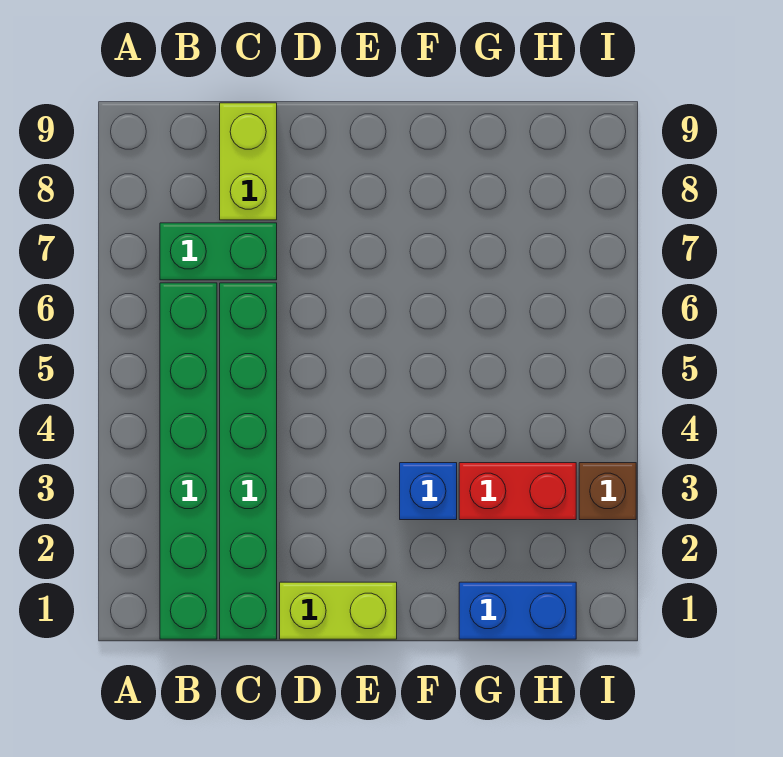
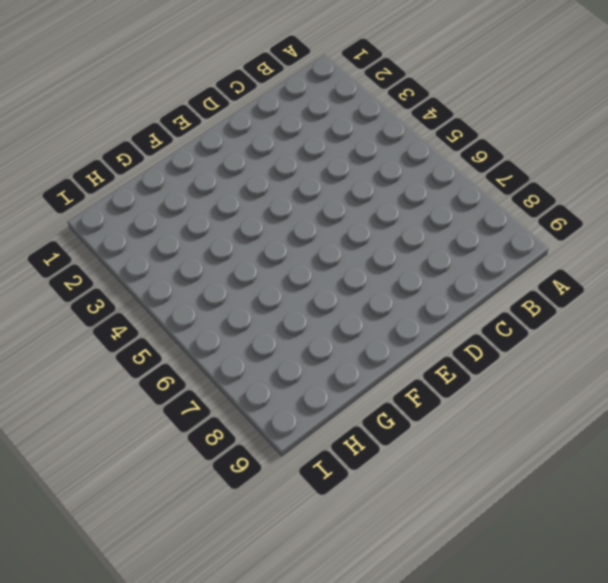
none -> green 1x6 brick [160,283,217,639]
none -> green 1x2 brick [160,223,277,280]

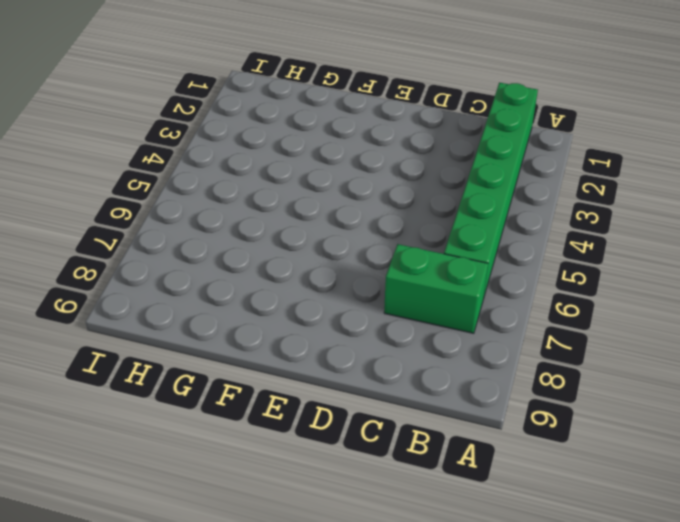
none -> green 1x6 brick [220,283,277,639]
none -> lime 1x2 brick [220,103,277,220]

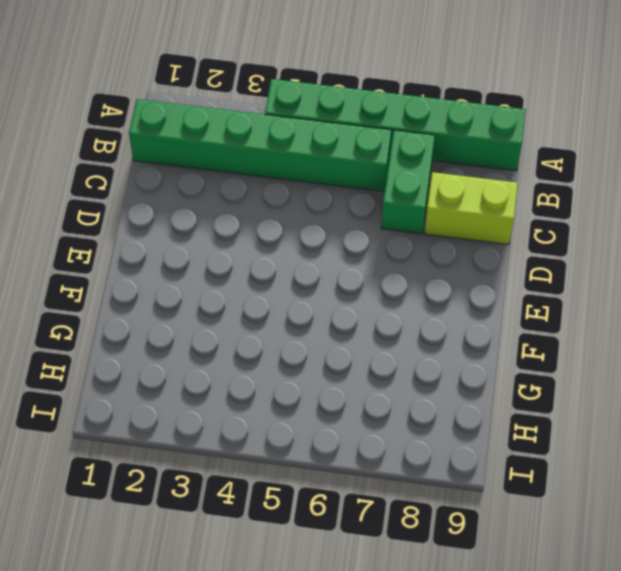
green 1x6 brick [265,79,526,171] -> green 1x6 brick moved to [220,283,277,639]
none -> lime 1x2 brick [280,582,397,639]
none -> blue 1x1 brick [400,463,457,520]

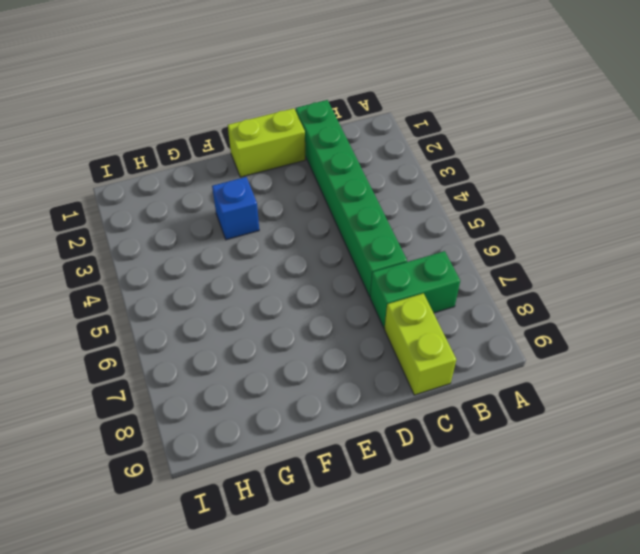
none -> green 1x6 brick [160,283,217,639]
none -> blue 1x2 brick [459,582,576,639]

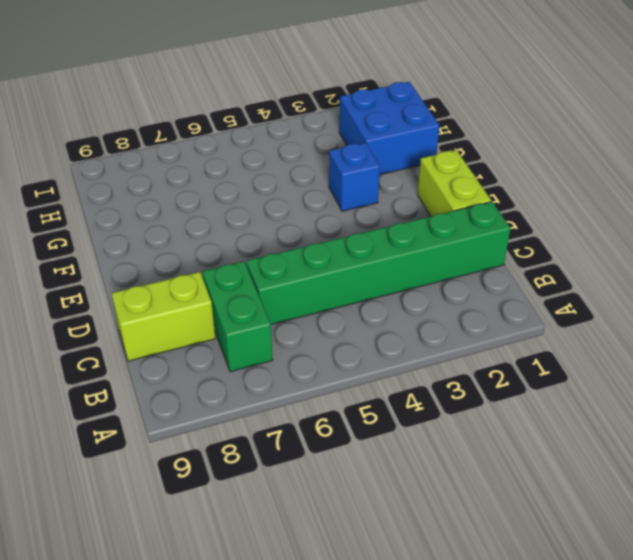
blue 2x2 brick [339,82,439,175] -> blue 1x2 brick [459,582,576,639]
none -> green 1x6 brick [160,283,217,639]
none -> red 1x2 brick [459,463,576,520]

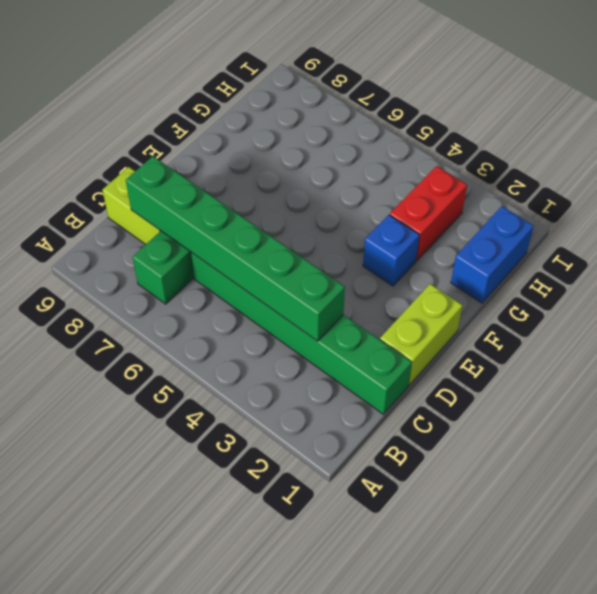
green 1x6 brick [126,156,345,341] -> green 1x6 brick moved to [160,283,217,639]
none -> brown 1x1 brick [579,463,636,520]

